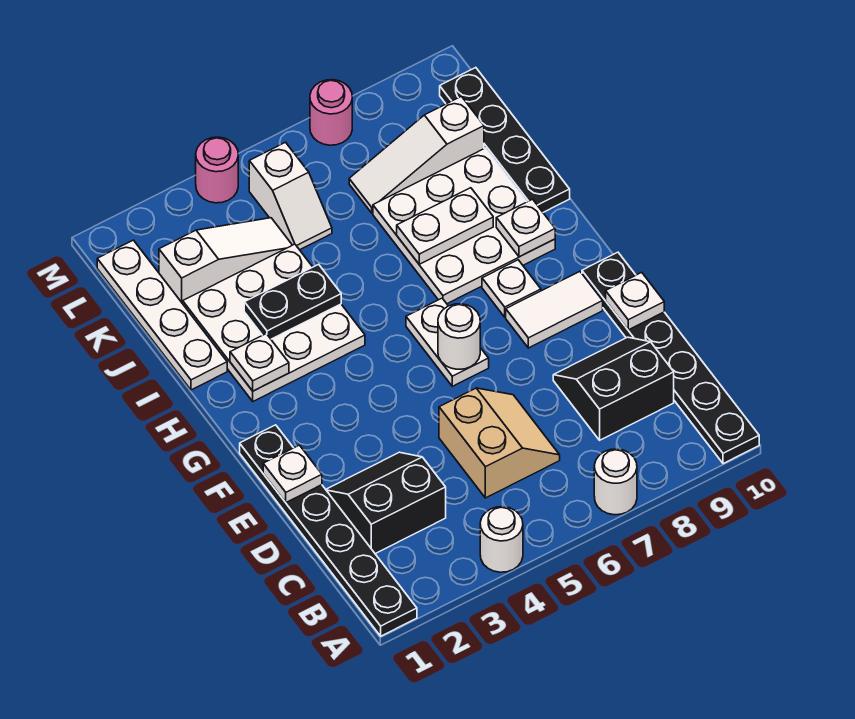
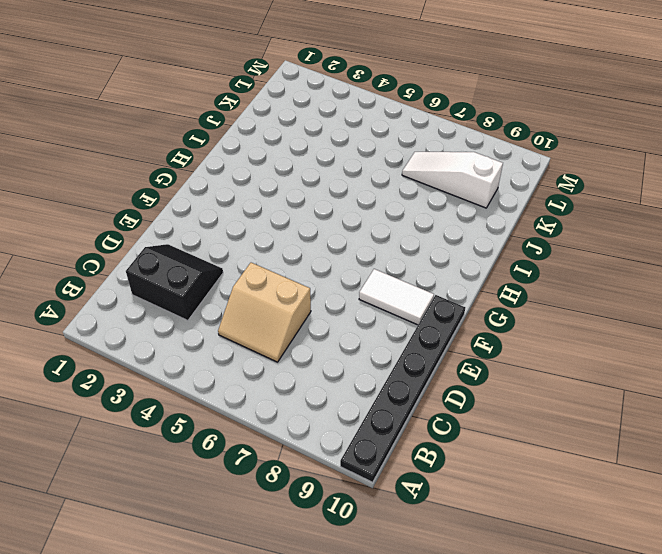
tan 2x2 slope [218,263,311,362] -> tan 2x2 slope turned to [439,388,560,498]
none -> black 1x6 plate [240,425,417,636]
none -> white 1x1 round brick [480,507,523,572]
none -> white 1x1 round brick [594,449,637,515]

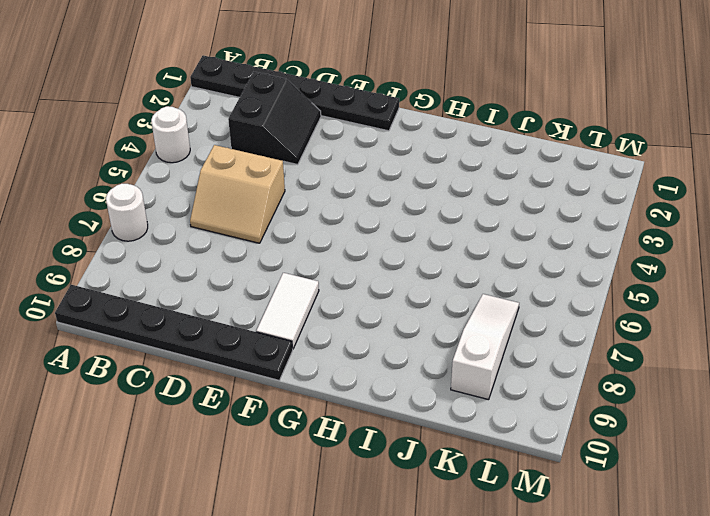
none -> black 2x2 slope [553,337,674,440]
none -> white 1x2 plate [406,298,489,386]
none -> white 1x1 plate [482,260,541,317]

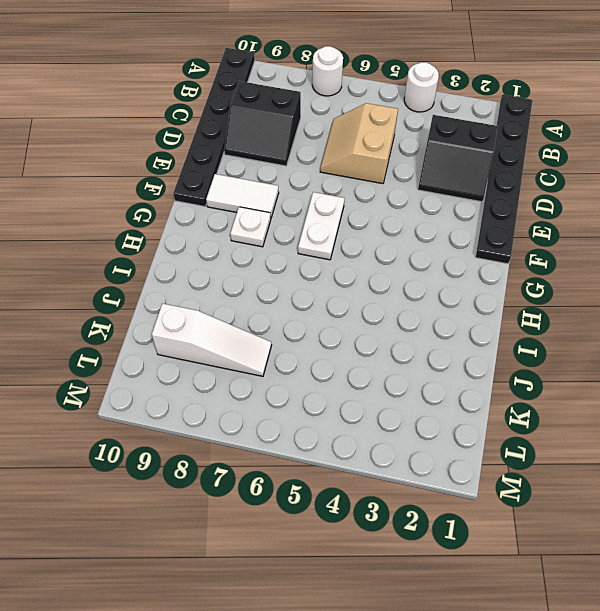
none -> white 3x3 plate [183,244,365,401]
none -> white 3x3 plate [373,148,555,304]
none -> white 1x4 plate [97,240,227,390]

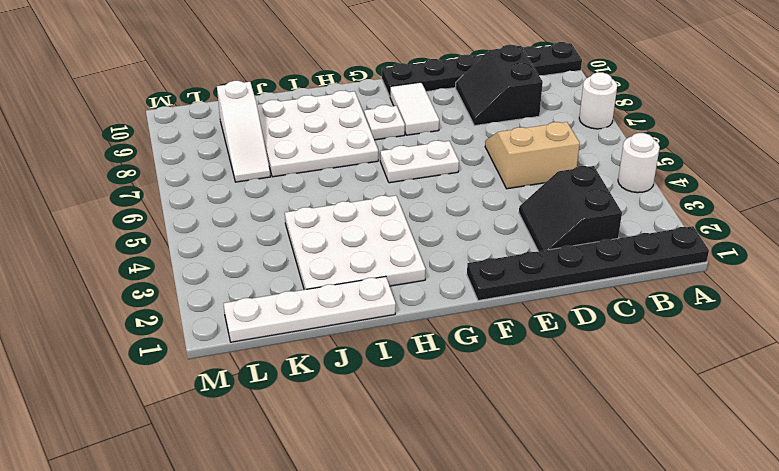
none -> black 1x4 plate [440,68,570,212]
none -> white 1x3 slope [159,218,292,304]
none -> white 1x2 slope [249,142,332,250]

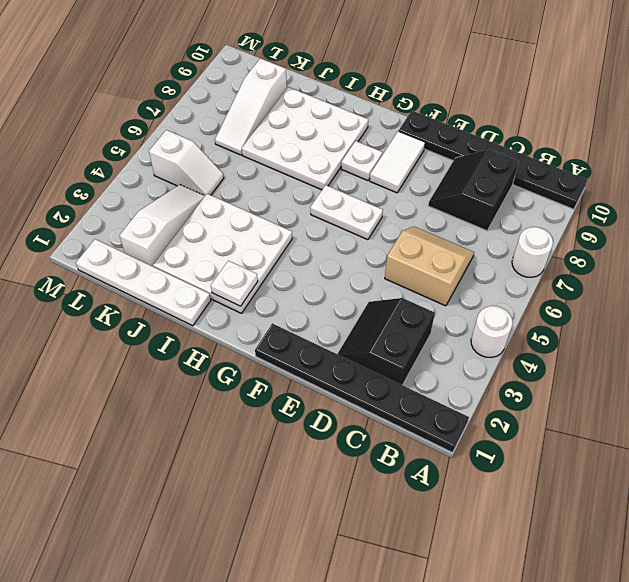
none -> black 1x4 plate [440,68,570,212]
none -> pink 1x1 round brick [196,137,238,203]
none -> pink 1x1 round brick [310,80,352,145]

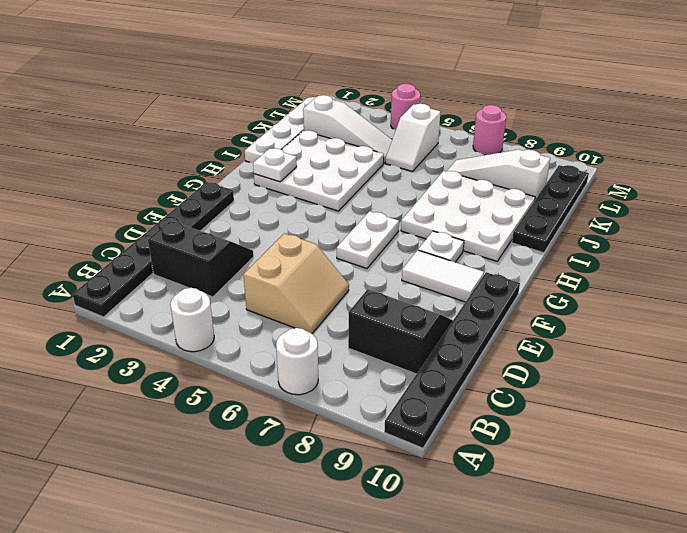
none -> white 1x1 plate [263,445,322,502]
none -> white 1x1 plate [606,272,664,330]
none -> white 1x1 round brick [438,304,480,369]

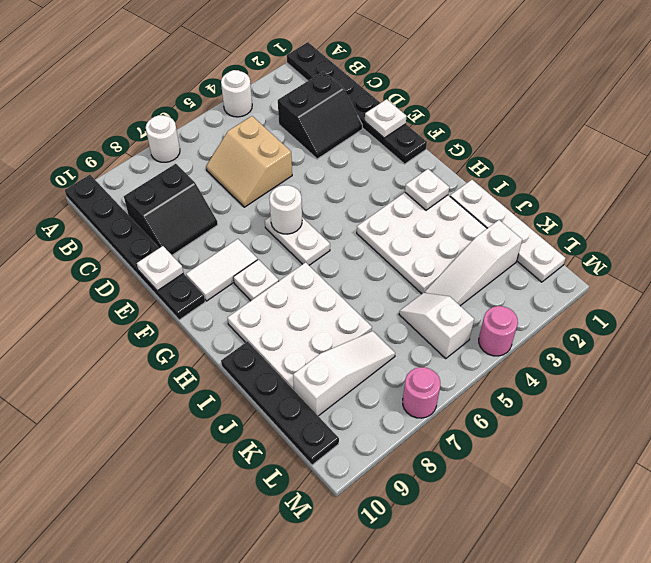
none -> white 1x1 plate [496,199,555,257]
none -> black 1x2 plate [244,264,341,339]
none -> white 1x2 plate [397,188,493,264]

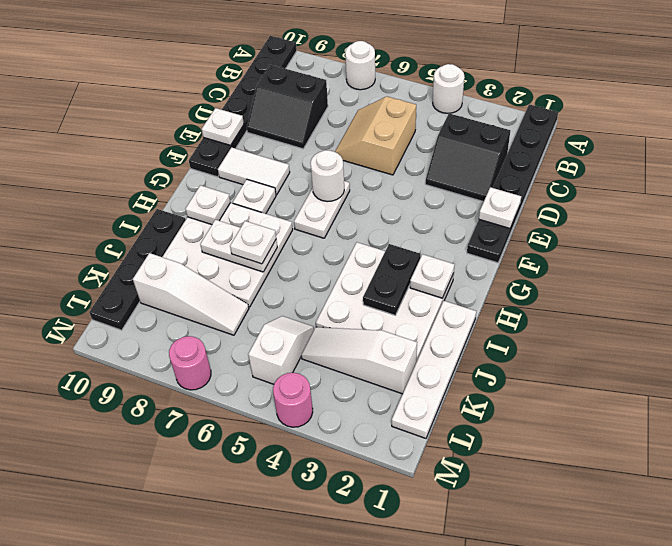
black 1x2 plate [363,244,421,315] -> black 1x2 plate turned to [244,264,341,339]
white 1x1 plate [230,221,276,264] -> none

